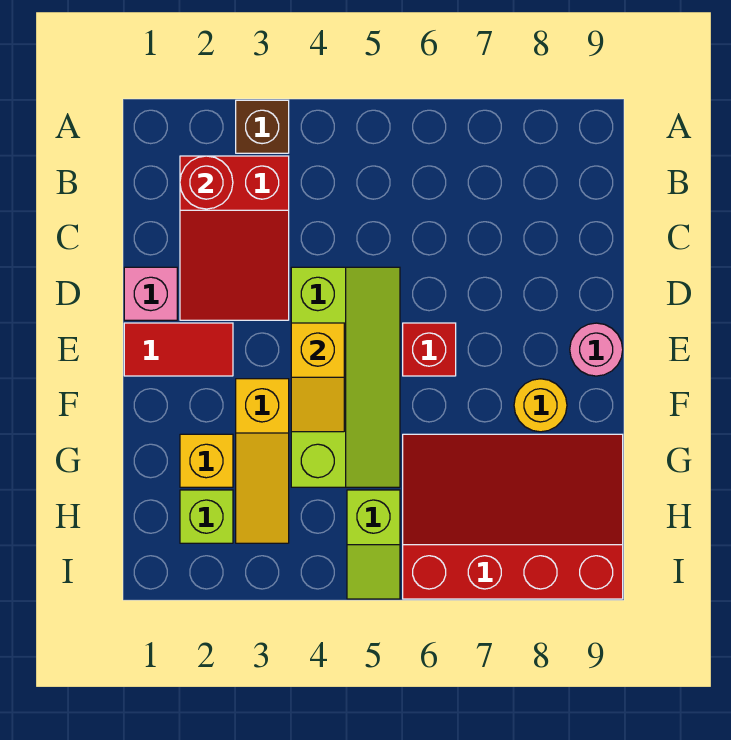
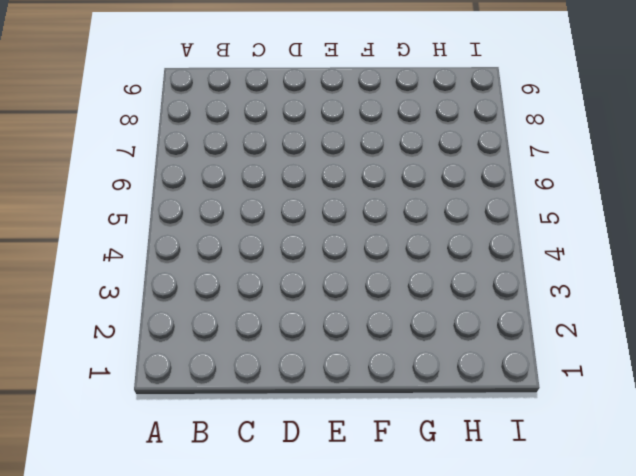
none -> brown 1x1 brick [236,100,289,153]
none -> red 2x3 slope [180,156,289,320]
none -> pink 1x1 brick [124,267,177,320]

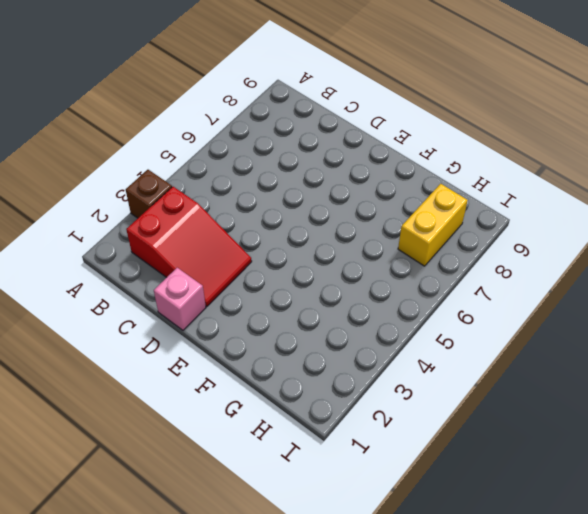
yellow 1x2 brick [398,184,468,266] -> red 3x4 slope [403,434,623,599]
none -> lime 2x4 slope [291,267,400,487]
none -> red 1x2 tile [124,323,233,376]
none -> red 1x1 brick [403,323,456,376]

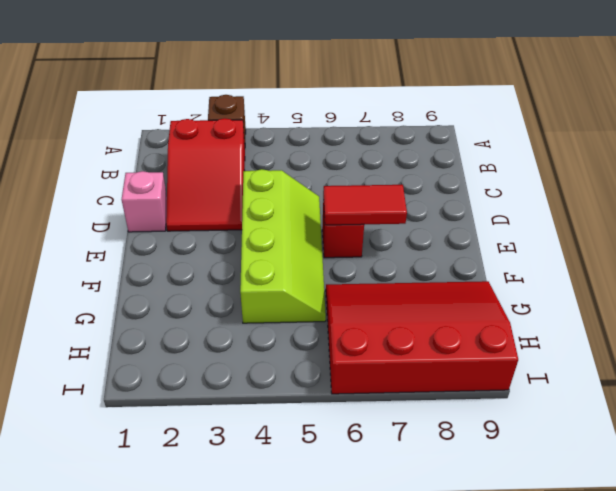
red 1x2 tile [323,185,407,225] -> red 1x2 tile moved to [124,323,233,376]
none -> pink 1x1 round brick [570,323,623,376]
none -> yellow 1x3 slope [236,379,289,543]
none -> yellow 1x1 round brick [514,379,567,432]

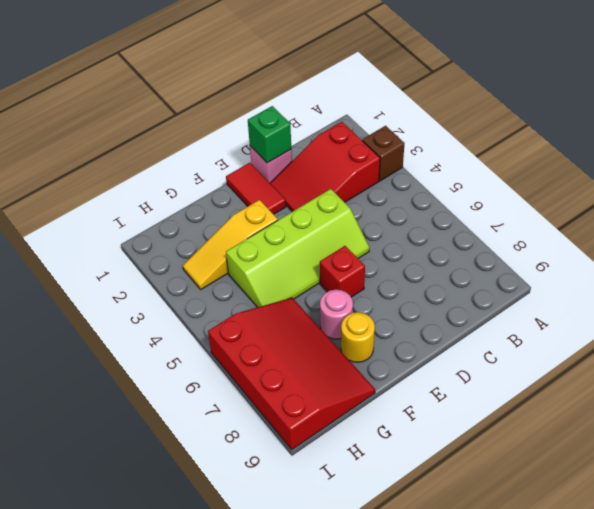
green 1x1 brick [248,106,291,163] -> none
pink 1x1 round brick [320,290,353,339] -> pink 1x1 round brick moved to [570,323,623,376]
none -> yellow 1x1 brick [180,434,233,487]
none -> lime 1x1 brick [180,490,233,543]
none -> lime 1x2 slope [347,490,400,599]

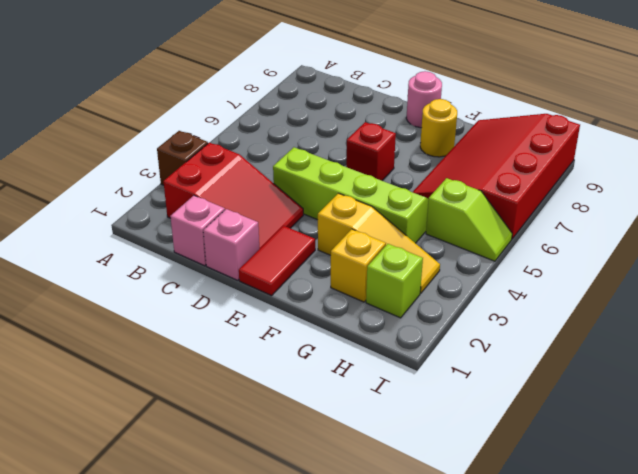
pink 1x1 brick [170,196,225,266] -> none
none -> red 1x1 round brick [180,156,233,209]
none -> yellow 1x2 slope [291,323,344,432]

